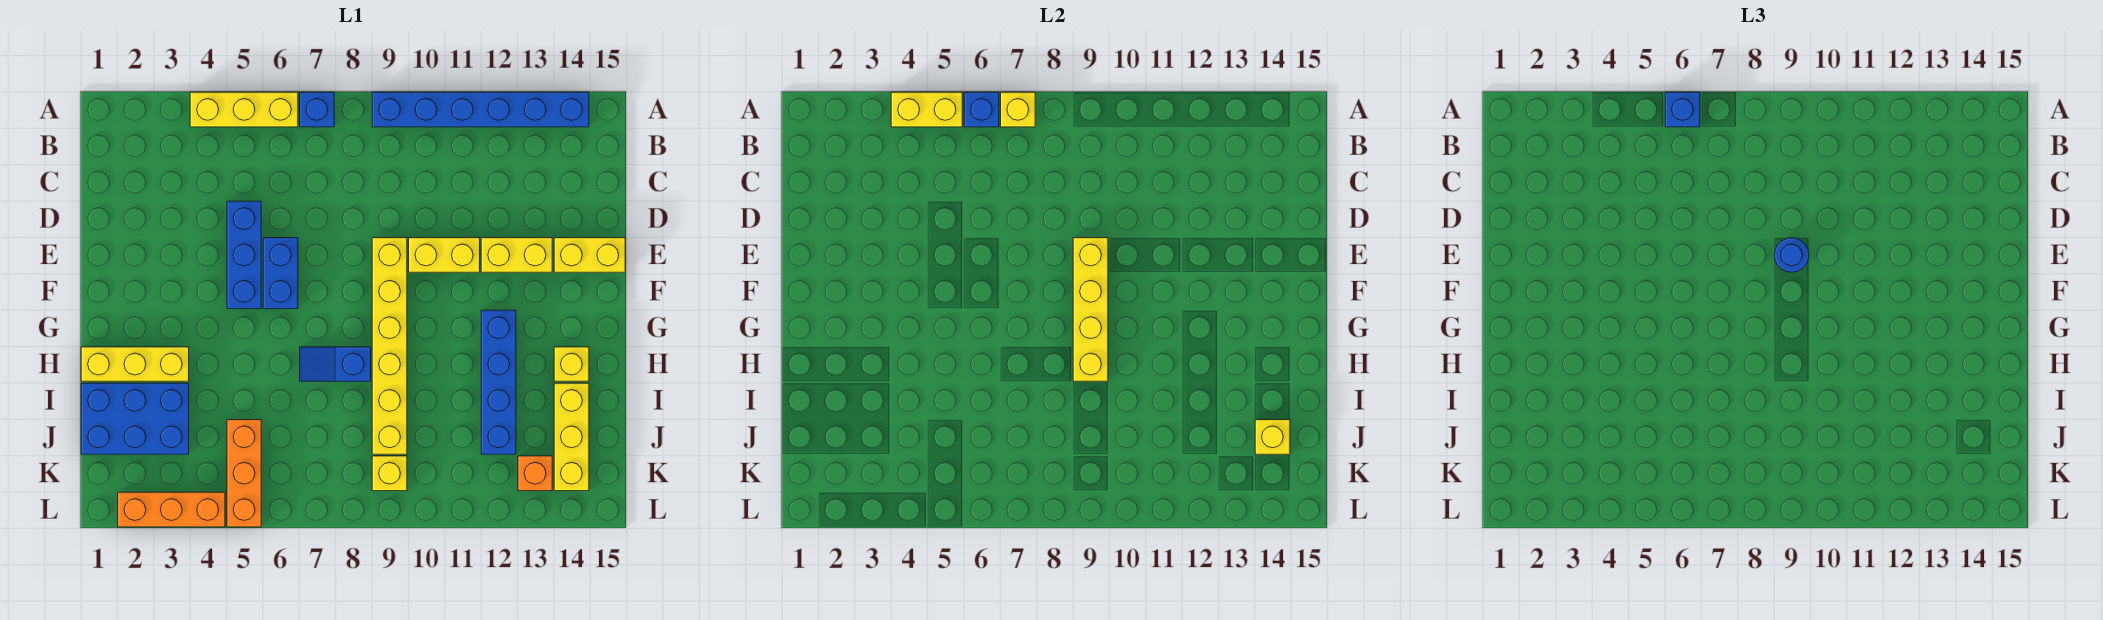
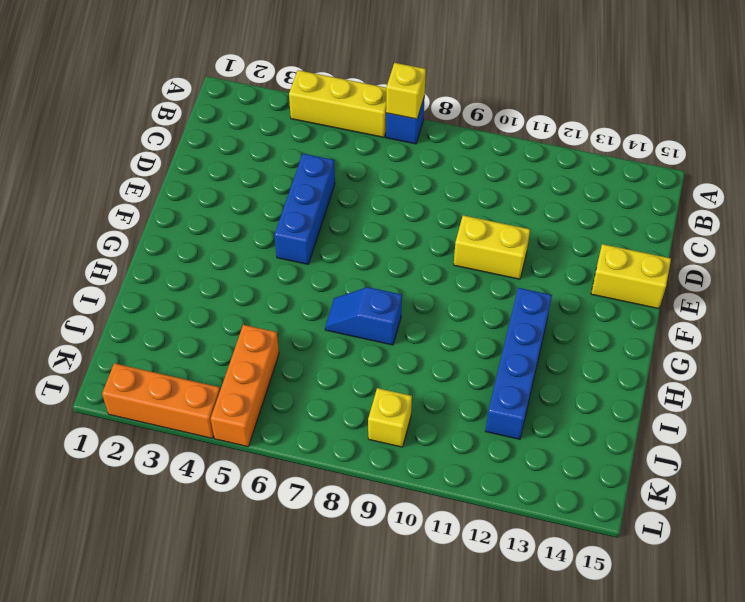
none -> blue 1x6 brick [372,92,589,127]
none -> blue 1x2 brick [263,238,298,309]
none -> yellow 1x6 brick [372,238,407,454]

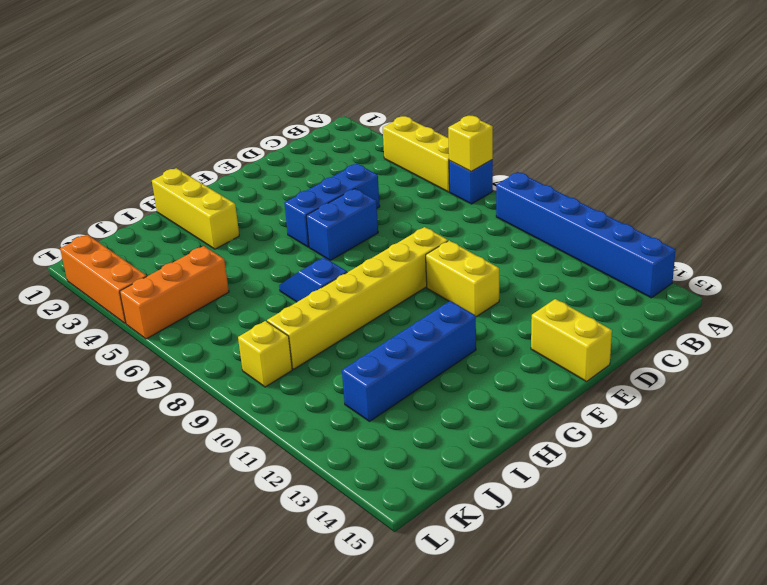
none -> yellow 1x2 brick [481,238,552,272]
none -> yellow 1x1 brick [554,347,589,381]
none -> blue 2x3 brick [81,383,189,454]

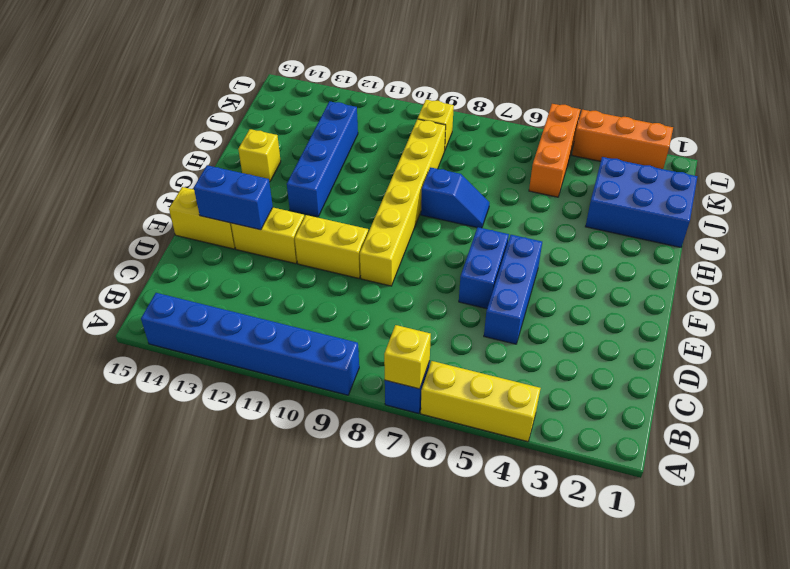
blue 1x2 brick [194,165,273,230] -> none
none -> yellow 1x3 brick [81,347,189,381]
none -> yellow 1x3 brick [554,383,589,491]
none -> orange 1x1 brick [518,456,552,491]

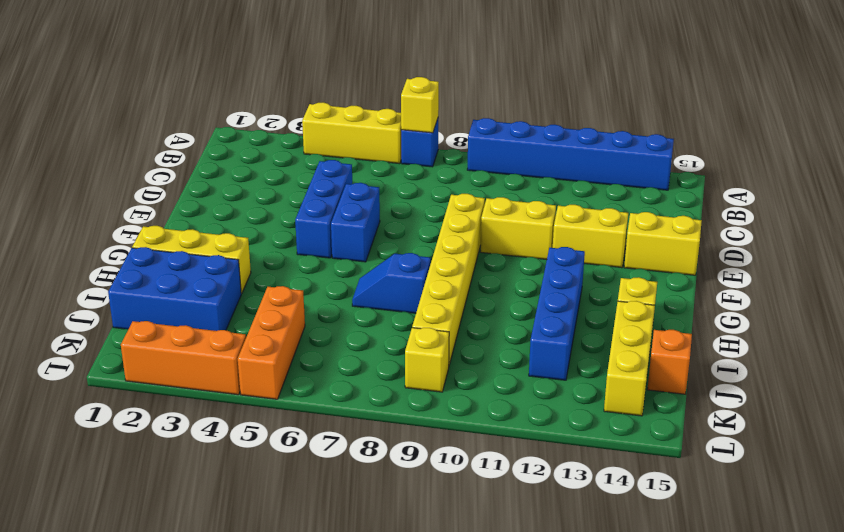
orange 1x1 brick [647,330,692,394] -> orange 1x1 brick moved to [518,456,552,491]
none -> yellow 1x2 brick [891,92,962,127]
none -> blue 1x1 brick [964,92,999,127]
none -> yellow 1x4 brick [1073,238,1108,381]

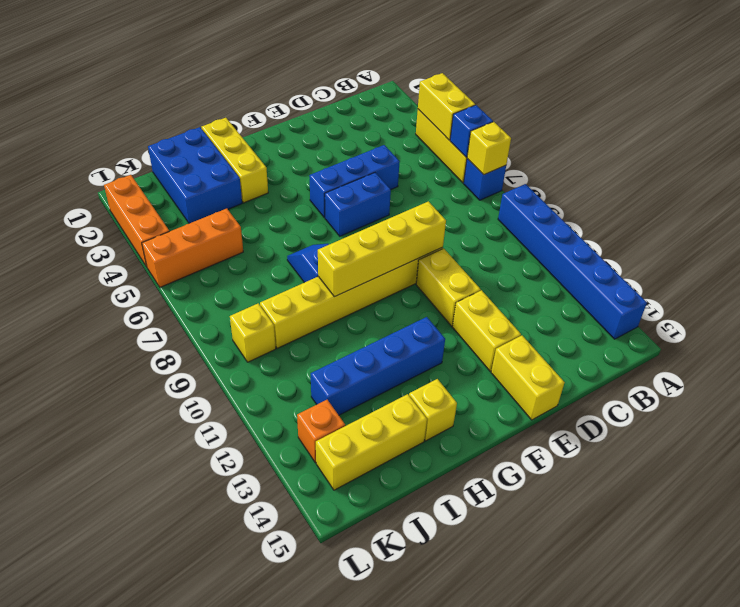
none -> yellow 1x1 brick [1255,420,1290,454]
none -> blue 1x1 brick [1665,92,1700,127]
none -> blue 1x1 round brick [1774,238,1809,272]

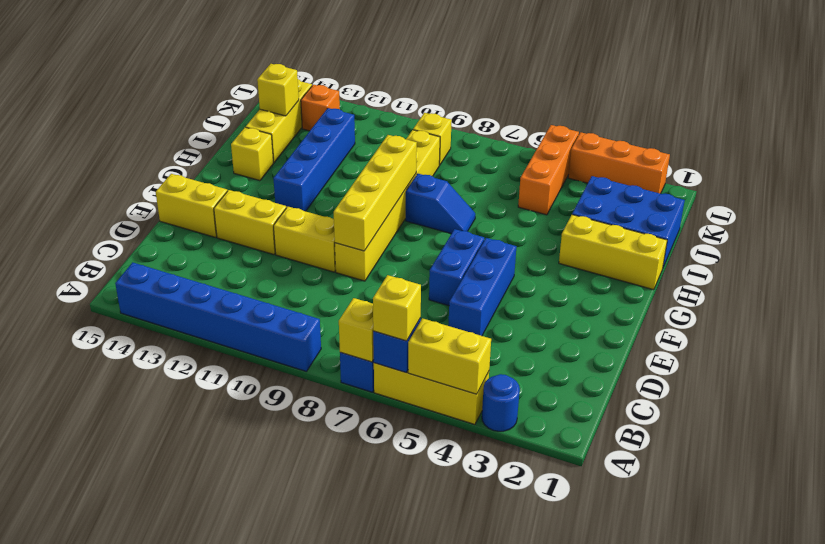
blue 1x1 round brick [482,374,520,431] -> blue 1x1 round brick moved to [1774,238,1809,272]
yellow 1x1 brick [373,275,421,341] -> blue 1x1 brick [1665,92,1700,127]

